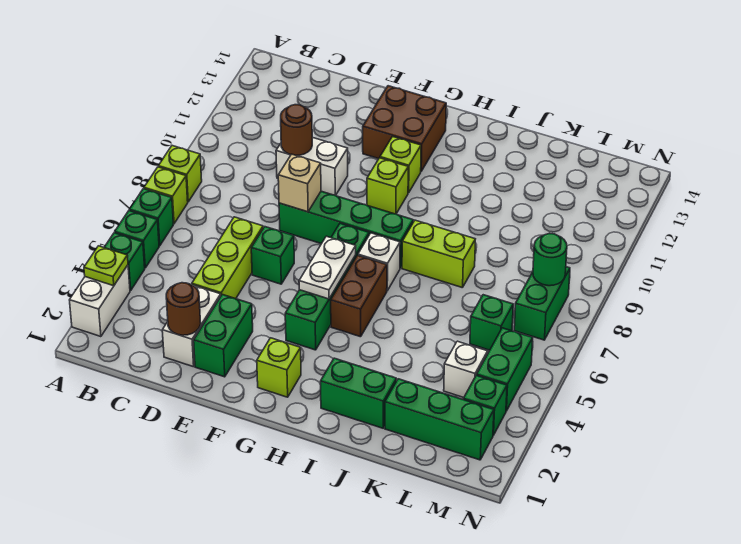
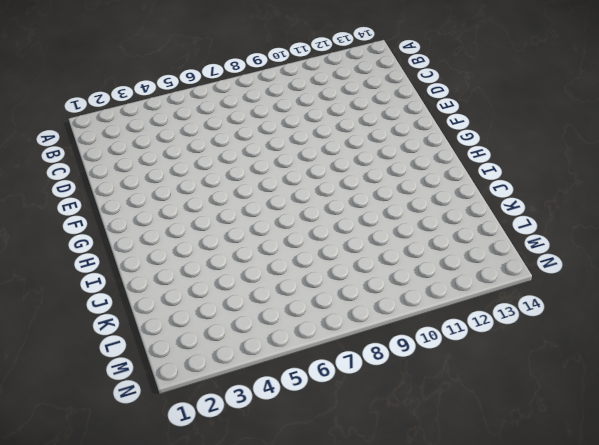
none -> white 1x2 brick [70,265,130,337]
none -> green 1x1 brick [104,233,145,291]
none -> green 1x1 brick [115,211,159,268]
none -> green 1x1 brick [129,189,173,246]

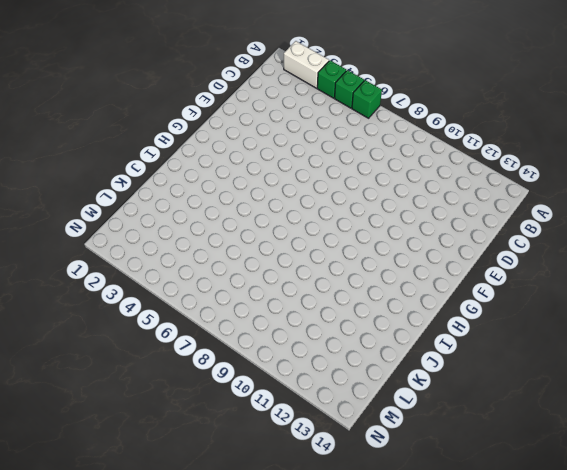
none -> lime 1x1 brick [144,167,188,224]
none -> lime 1x1 brick [158,146,202,202]
none -> white 1x2 brick [162,285,221,367]
none -> lime 1x3 brick [192,217,263,299]

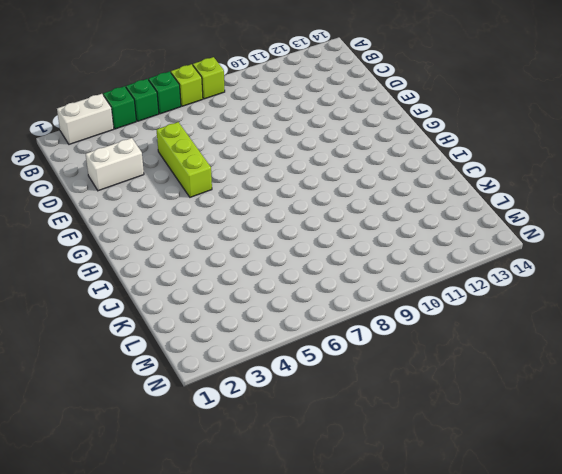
lime 1x3 brick [157,122,212,197] -> lime 1x3 brick turned to [192,217,263,299]
none -> white 1x2 brick [276,137,348,195]
none -> green 1x2 brick [194,294,253,377]
none -> green 1x1 brick [251,227,294,284]
none -> green 1x4 brick [279,191,413,268]

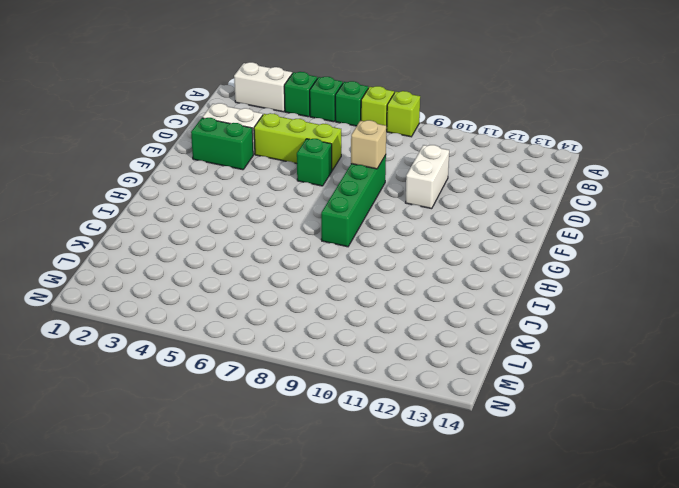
none -> brown 2x2 brick [363,86,446,171]
none -> lime 1x1 brick [257,338,301,397]
none -> green 1x4 brick [285,223,369,350]
none -> lime 1x1 brick [367,158,408,214]

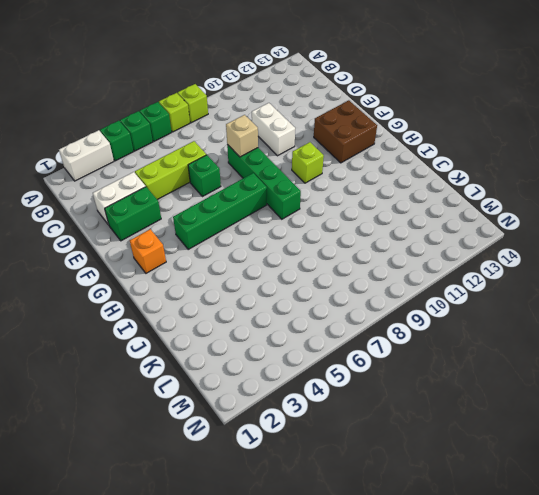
orange 1x1 brick [130,229,166,273] -> lime 1x1 brick [257,338,301,397]
none -> lime 1x1 brick [380,137,421,193]
none -> brown 1x2 brick [331,255,387,337]
none -> white 1x1 brick [358,233,400,291]
none -> green 1x2 brick [321,358,396,428]

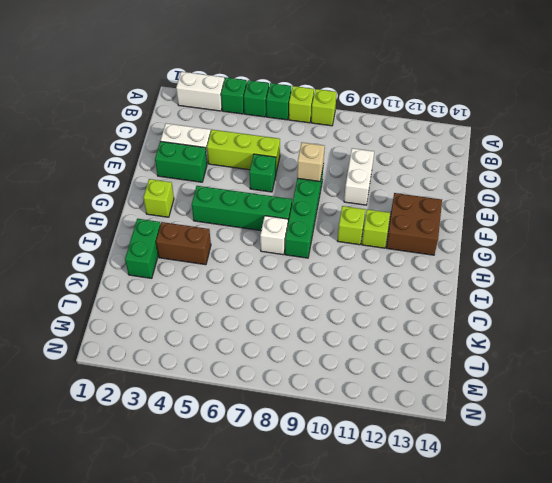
brown 1x2 brick [156,222,211,265] -> brown 1x2 brick moved to [331,255,387,337]
none -> lime 1x2 brick [402,220,475,288]
none -> green 1x3 brick [385,379,494,460]
none -> white 1x1 brick [444,341,488,398]
none -> green 1x1 brick [470,295,513,350]

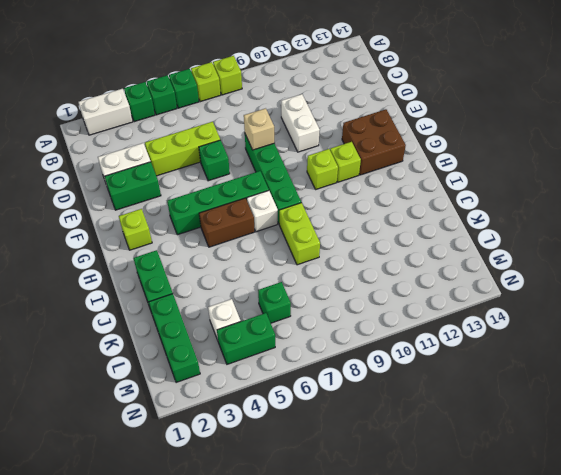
none -> green 1x1 brick [463,375,507,435]
none -> green 1x2 brick [514,267,570,340]
none -> lime 1x1 plate [84,246,128,286]
none -> brown 1x1 round brick [166,283,201,335]

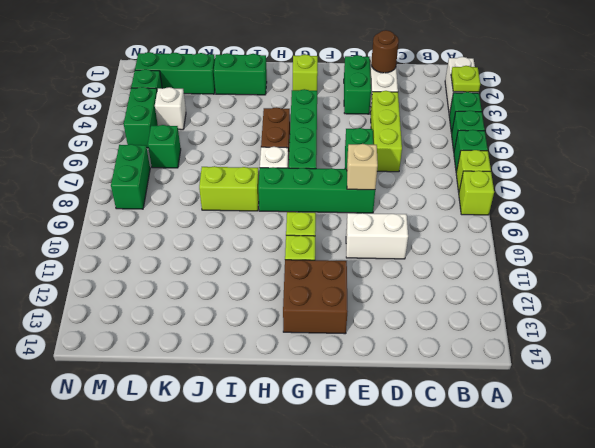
none -> brown 1x1 round brick [281,105,312,155]
none -> white 1x2 plate [299,236,356,299]
none -> green 1x1 round brick [533,233,567,286]

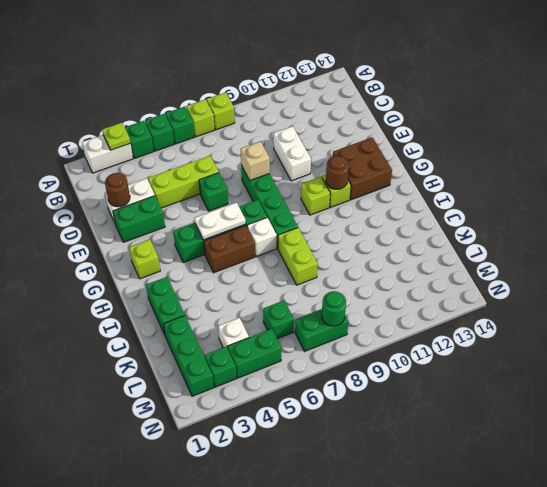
brown 1x1 round brick [326,156,349,189] -> brown 1x1 round brick moved to [281,105,312,155]

